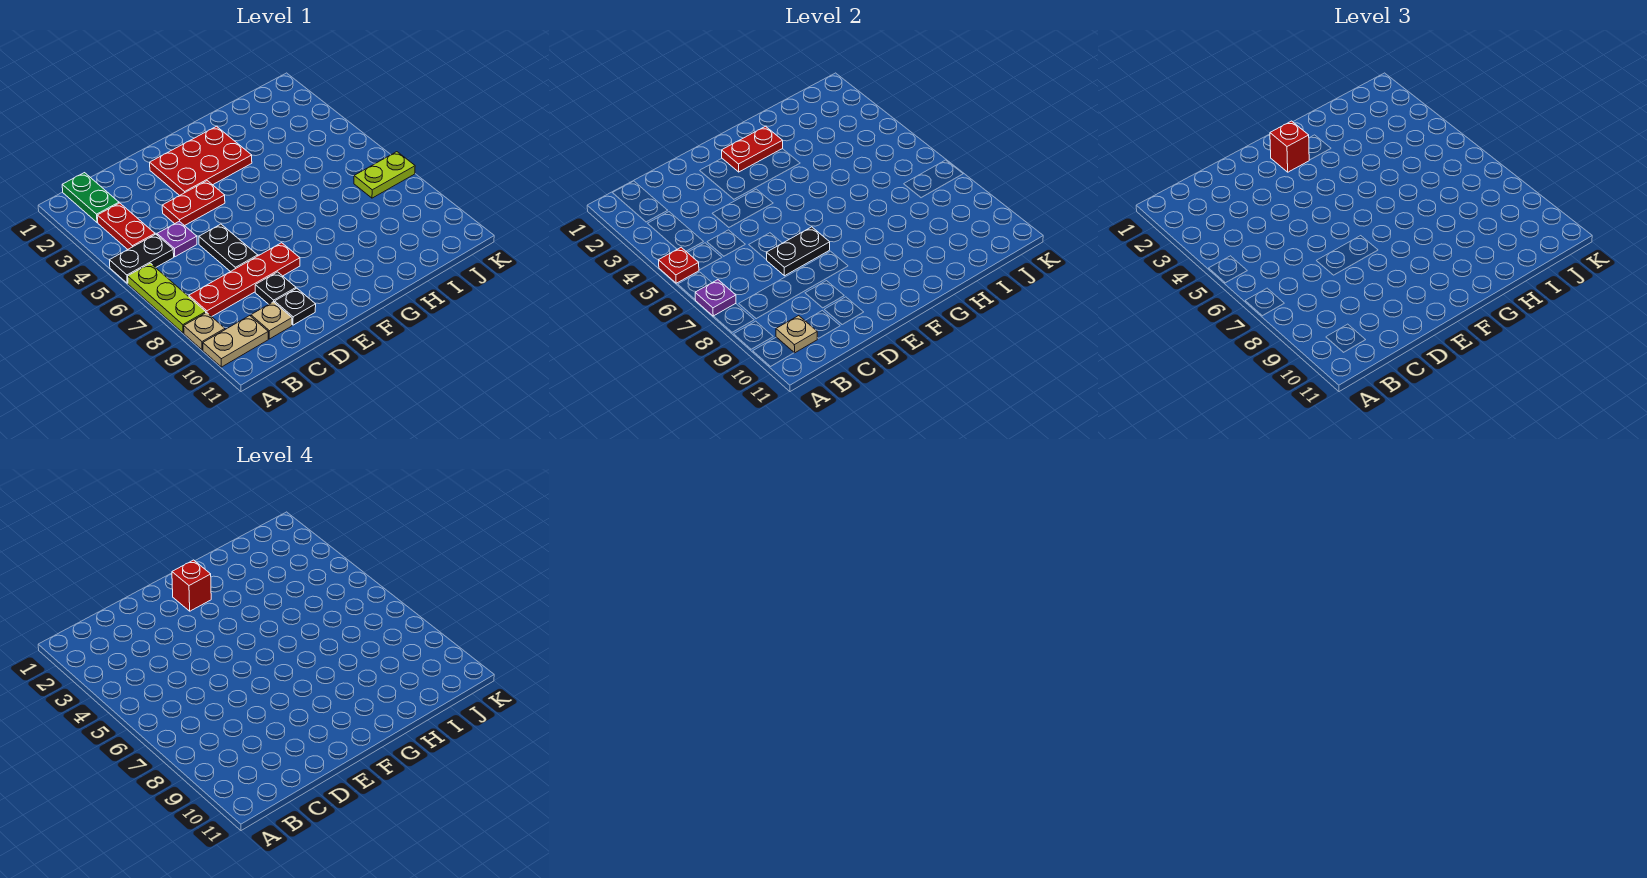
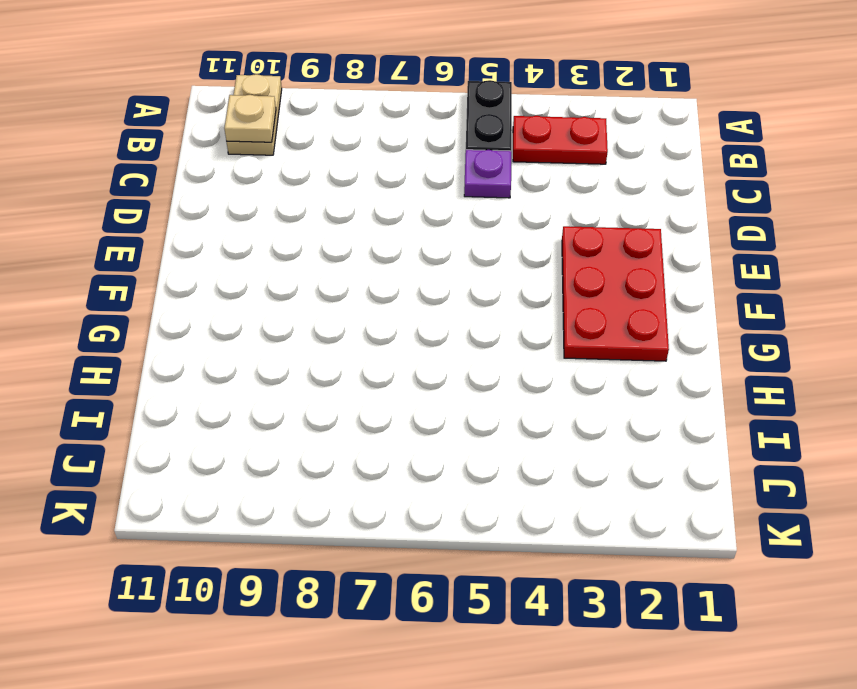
none -> lime 1x3 plate [128,263,206,333]
none -> tan 1x1 plate [184,313,225,350]
none -> green 1x2 plate [62,173,119,222]

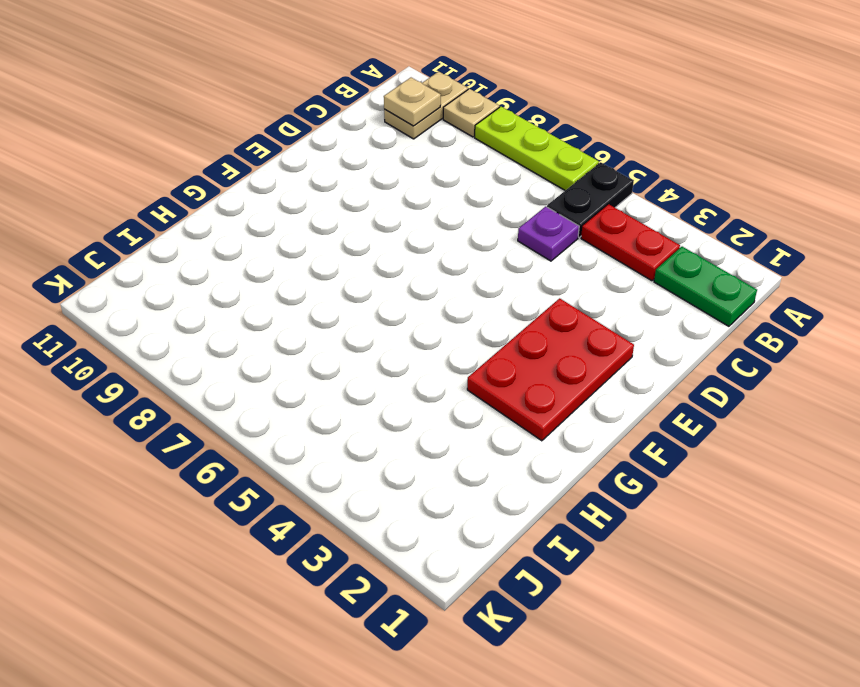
none -> red 1x4 plate [189,243,300,317]
none -> tan 1x1 plate [251,302,292,339]
none -> red 1x2 plate [162,181,225,226]

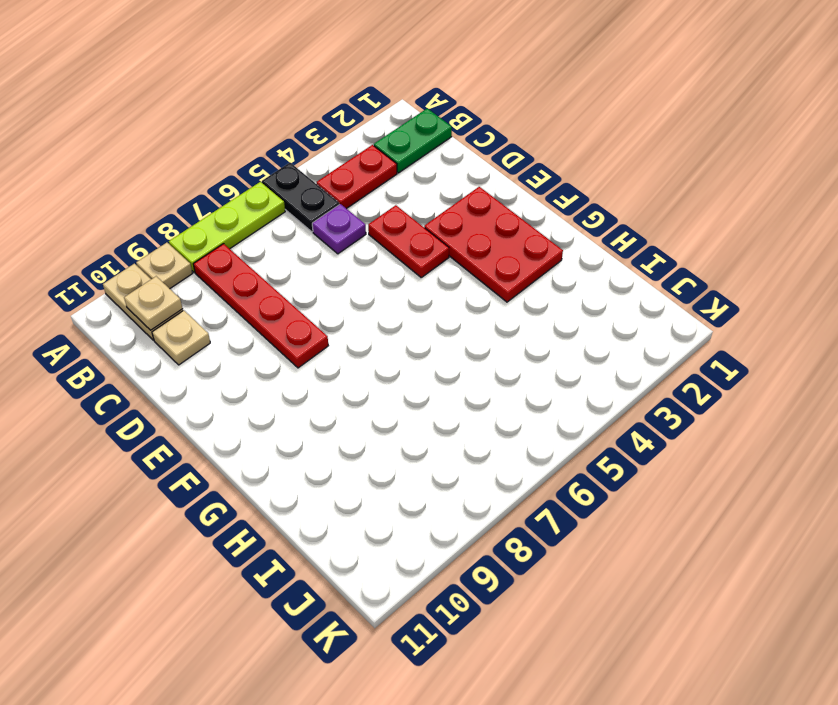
none -> black 1x2 plate [199,224,258,272]
none -> black 1x1 plate [255,272,296,304]
none -> black 1x1 plate [275,288,316,325]

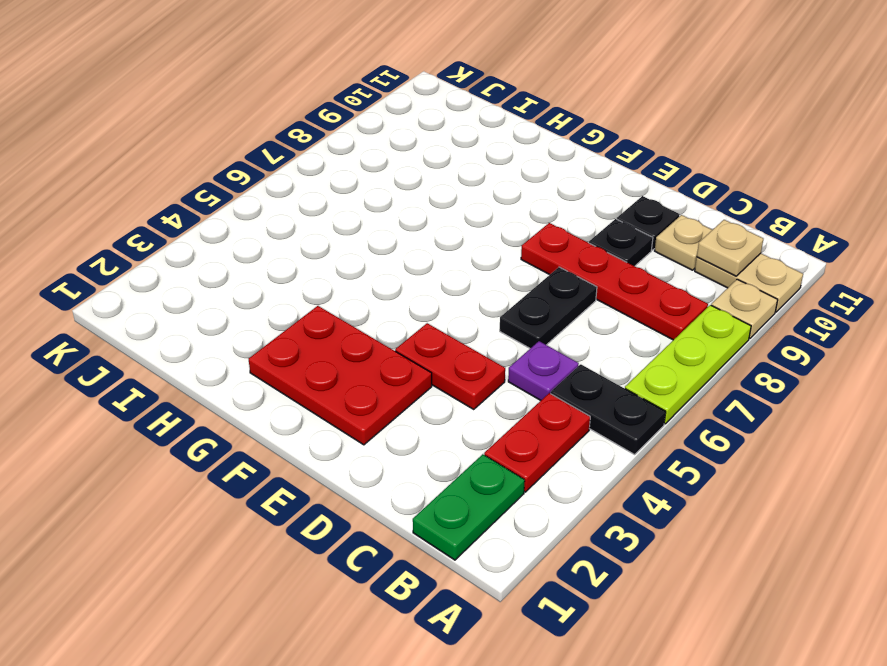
none -> lime 1x2 plate [354,152,415,198]
none -> red 1x1 plate [659,247,699,283]
none -> purple 1x1 plate [695,280,736,316]

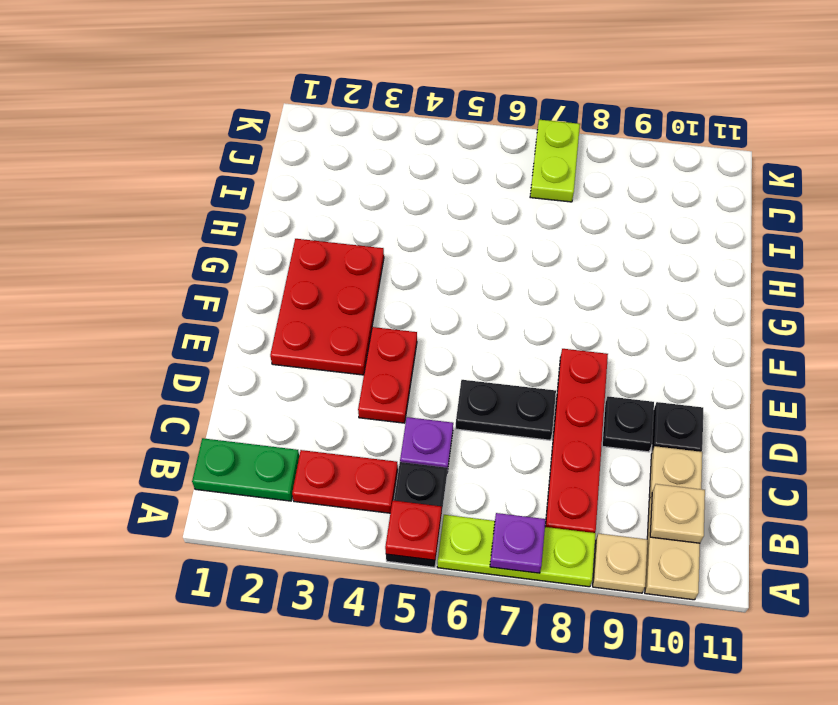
none -> black 1x2 plate [767,227,830,276]
none -> red 1x2 plate [722,126,783,172]
none -> red 1x1 brick [1270,121,1309,172]

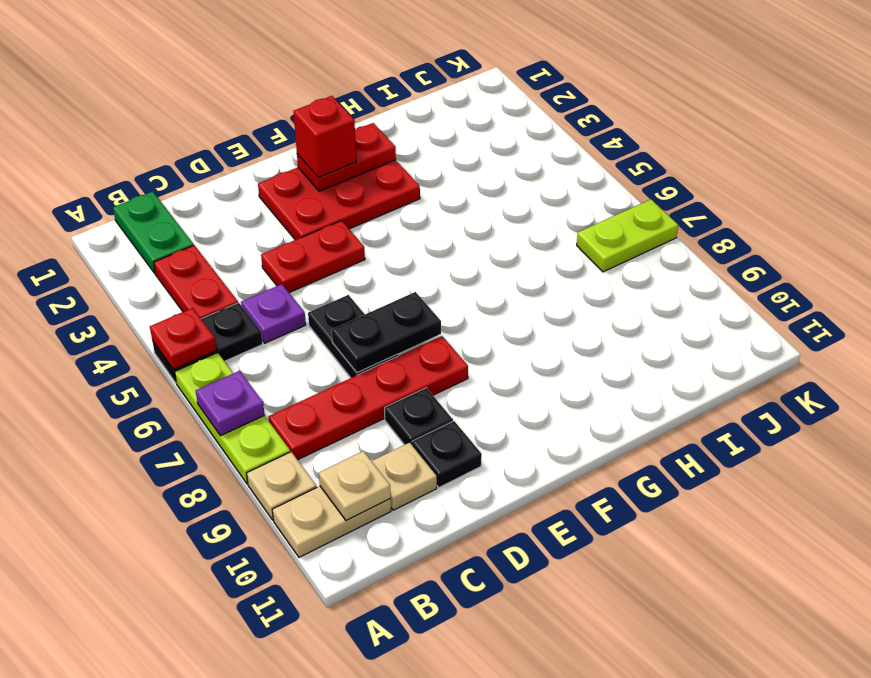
none -> red 1x1 brick [172,560,211,611]

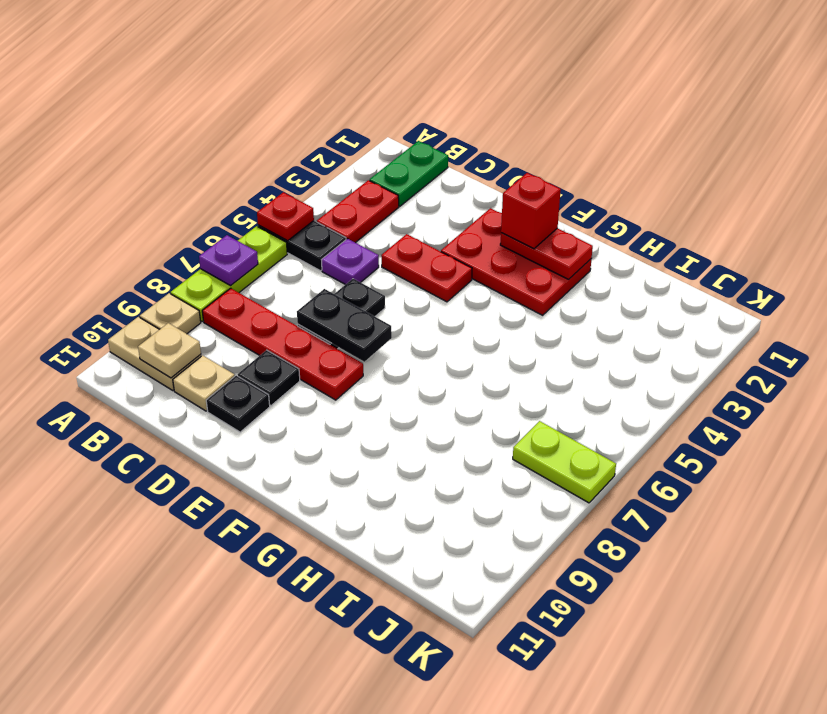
none -> red 1x1 brick [172,560,211,611]

